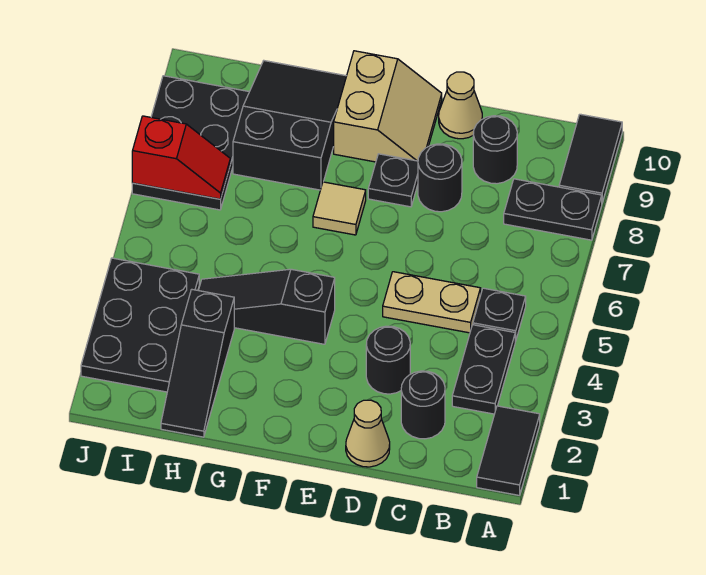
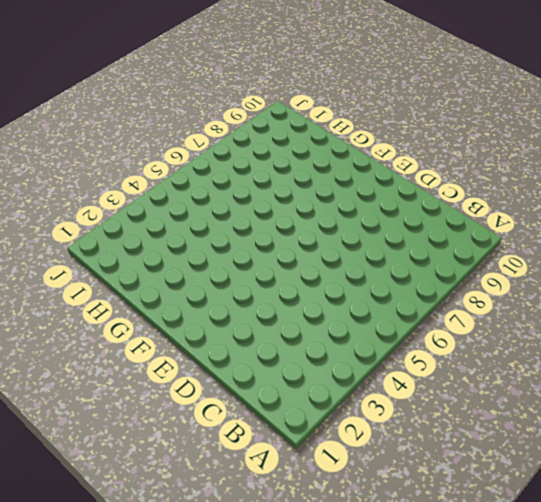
none -> black 1x2 tile [477,406,540,495]
none -> black 1x2 plate [504,179,602,240]
none -> black 1x2 tile [559,114,622,202]

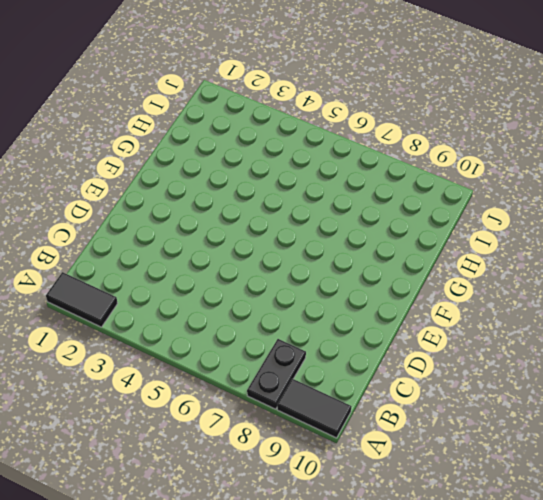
none -> black 1x2 plate [452,325,515,414]
none -> black 1x1 plate [473,288,526,341]
none -> black 1x1 round brick [401,371,445,439]

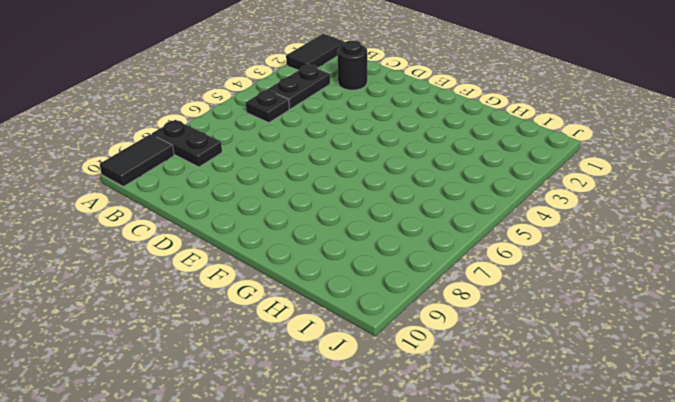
none -> tan 1x2 plate [383,272,481,333]
none -> black 1x1 round brick [473,116,517,184]
none -> tan 1x1 cone [346,400,390,467]

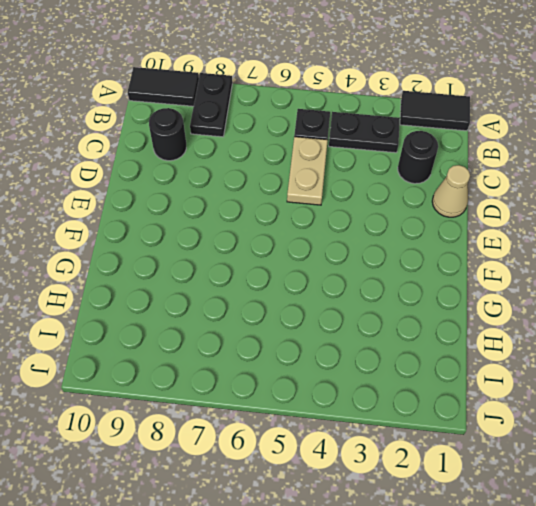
none -> black 1x1 round brick [366,326,410,394]
none -> black 1x1 round brick [418,144,462,212]
none -> tan 1x1 cone [439,72,482,139]

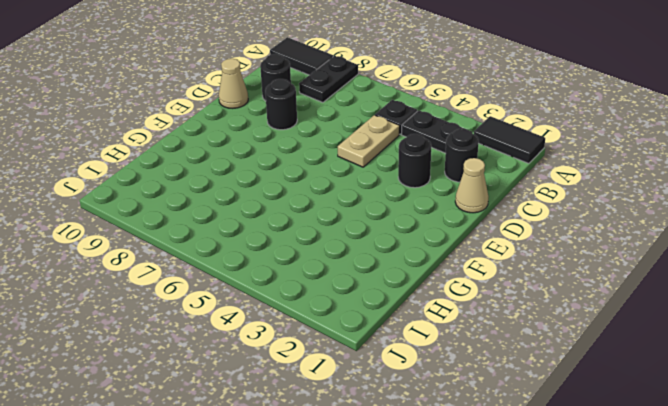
none -> black 1x1 plate [368,154,418,207]
none -> tan 2x2 slope [334,51,442,162]
none -> black 1x3 slope [198,269,335,344]

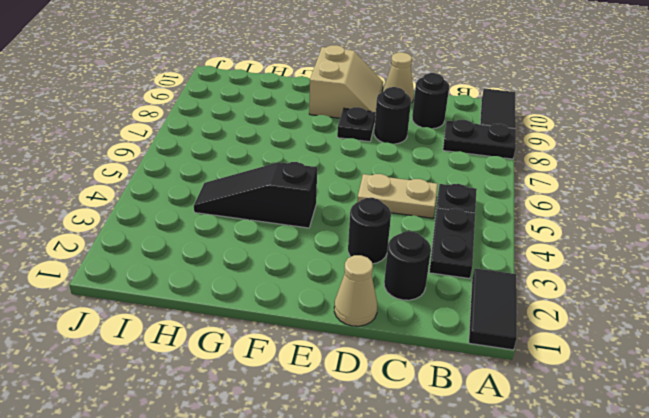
none -> tan 1x1 tile [313,182,366,235]
none -> black 2x3 slope [233,61,346,190]
none -> black 1x3 slope [161,289,234,437]

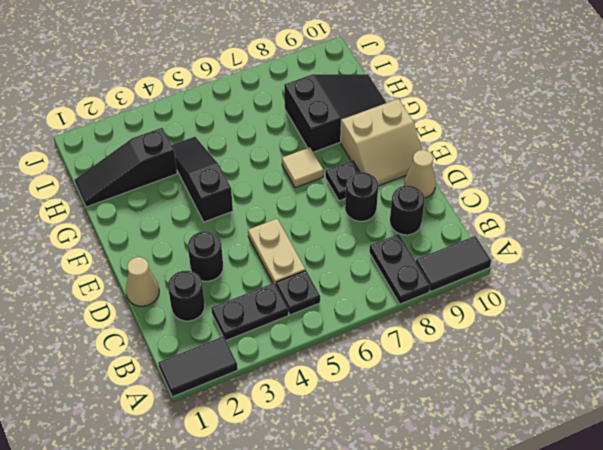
none -> black 2x3 plate [81,258,199,392]
none -> black 2x3 plate [132,76,249,210]
none -> red 1x2 slope [132,116,230,199]

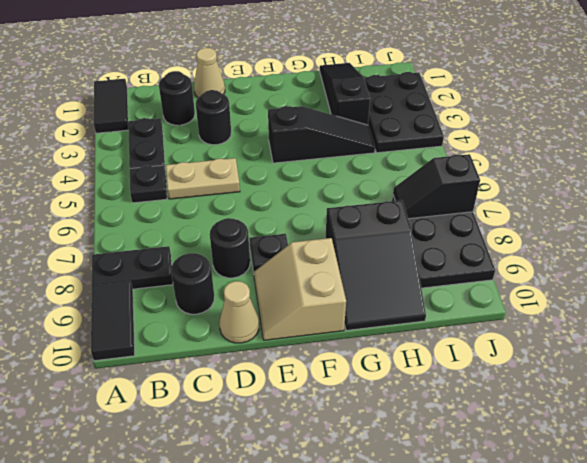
black 1x2 slope [393,154,480,219] -> red 1x2 slope [132,116,230,199]
none -> tan 1x1 tile [313,182,366,235]

